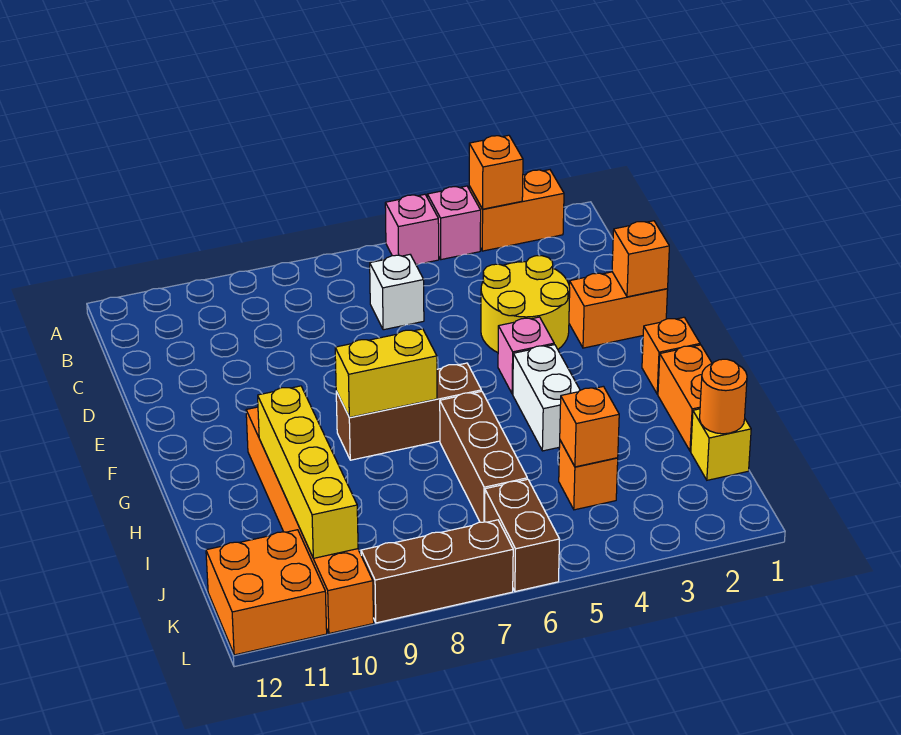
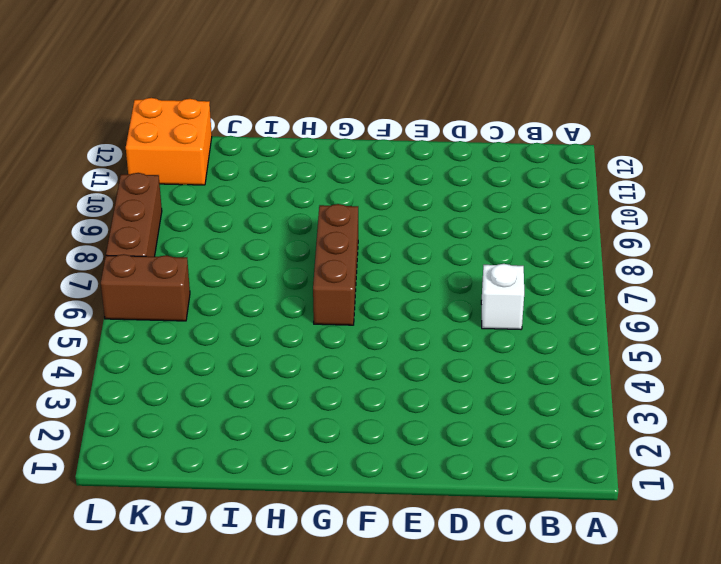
none -> orange 1x2 brick [469,170,564,251]
none -> pink 1x1 brick [427,186,481,260]
none -> pink 1x1 brick [385,194,439,265]

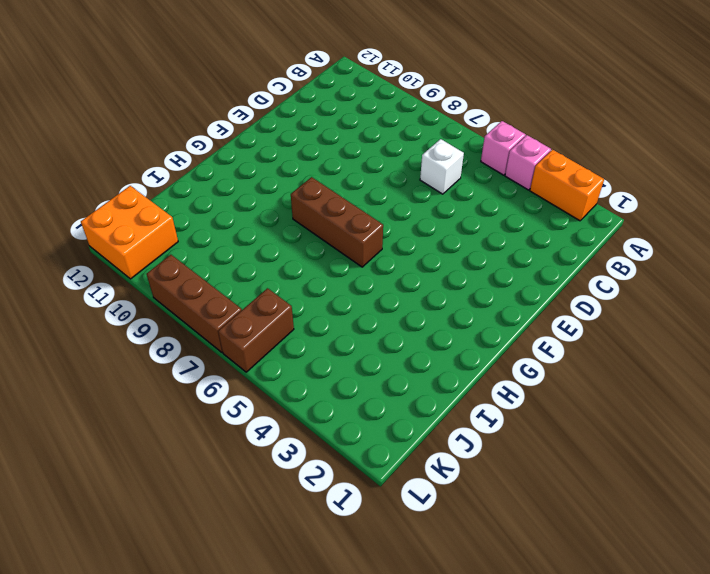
none -> yellow 2x2 round brick [481,256,570,353]
none -> orange 1x2 brick [569,272,668,348]
none -> pink 1x1 brick [498,317,554,394]

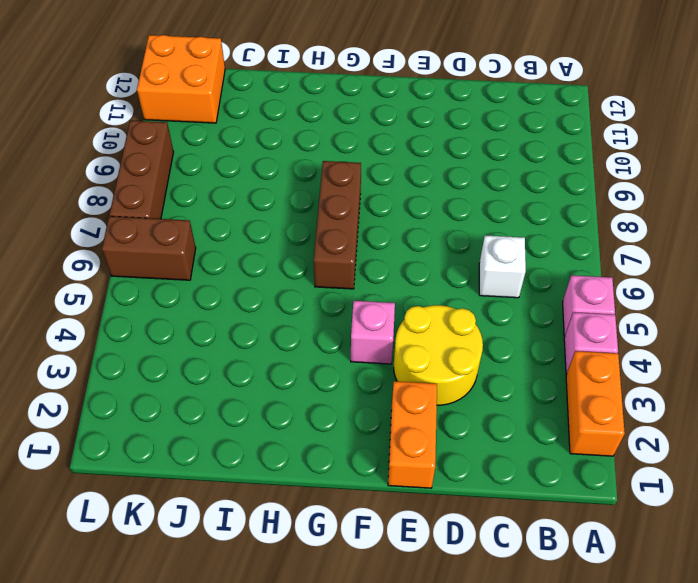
none -> orange 1x1 brick [642,317,700,394]
none -> white 1x2 brick [513,345,580,451]
none -> orange 1x6 brick [246,407,374,633]

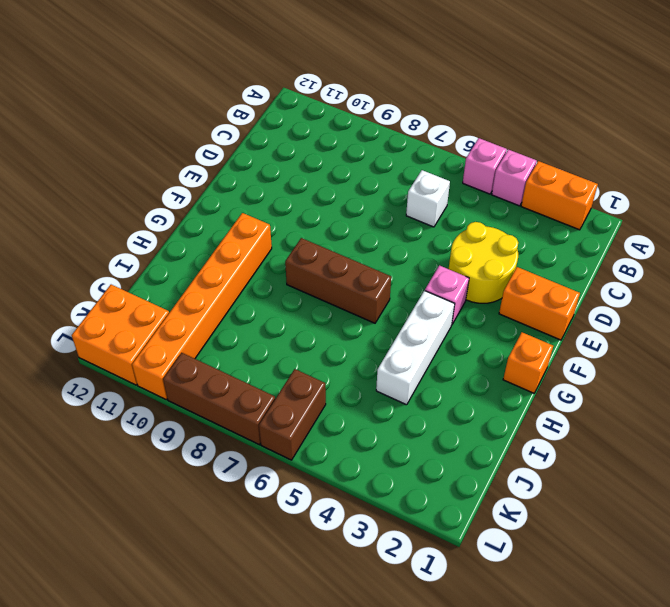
white 1x3 brick [376,291,455,405] -> white 1x2 brick [513,345,580,451]
none -> orange 1x2 brick [658,345,712,451]
none -> brown 1x3 brick [440,391,527,522]
none -> yellow 1x1 brick [691,409,751,480]

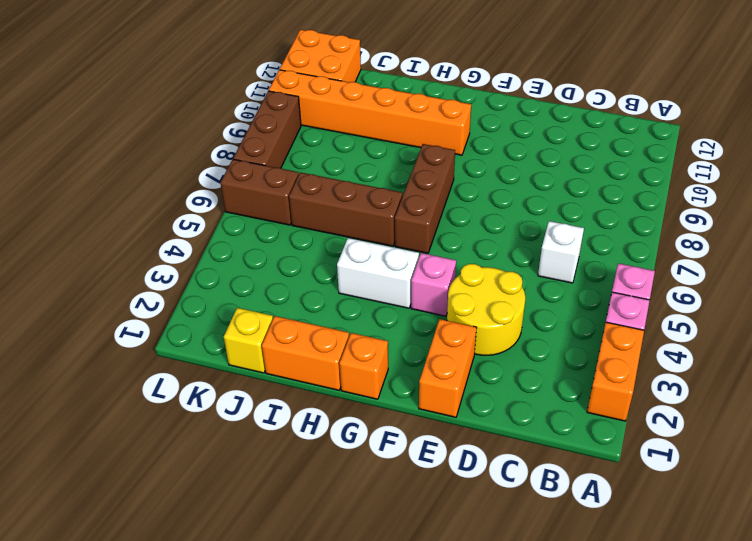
none -> orange 1x1 brick [559,441,618,510]
none -> orange 1x1 brick [469,135,523,209]
none -> orange 1x1 brick [612,221,669,297]

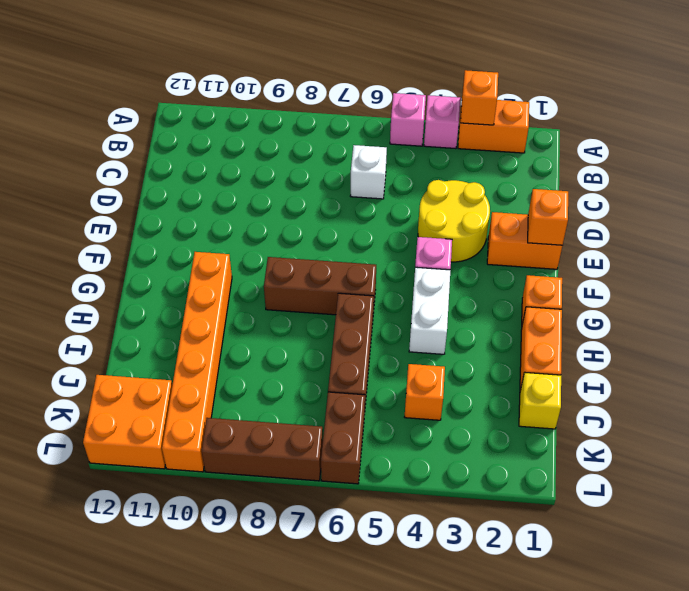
none -> yellow 1x2 brick [335,329,437,417]
none -> yellow 1x4 brick [258,386,358,558]
none -> orange 1x1 round brick [700,359,747,434]

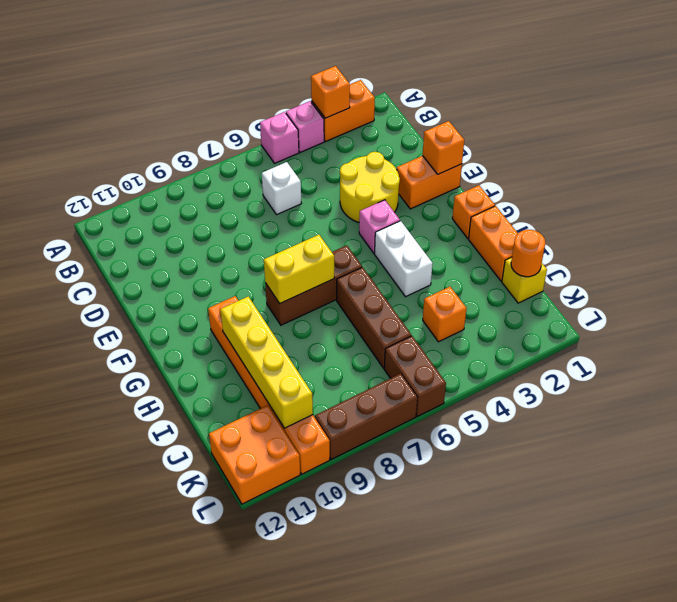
none -> orange 1x1 brick [560,386,619,467]

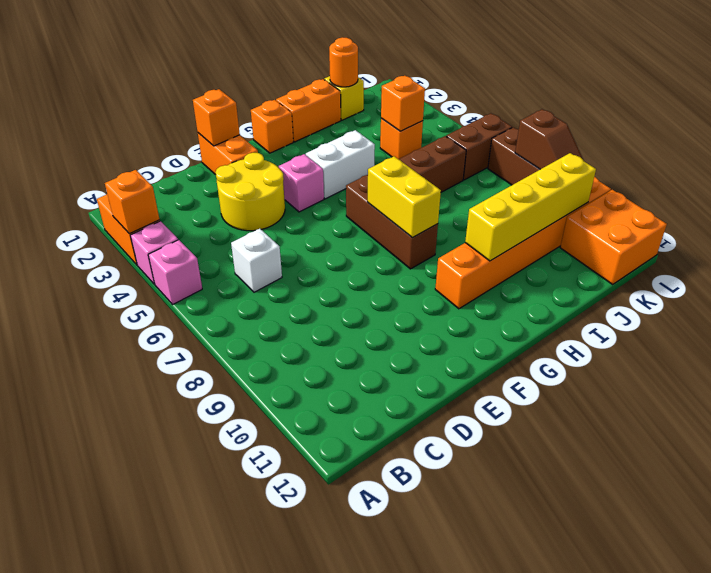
brown 1x2 slope [515,109,584,169] -> none

